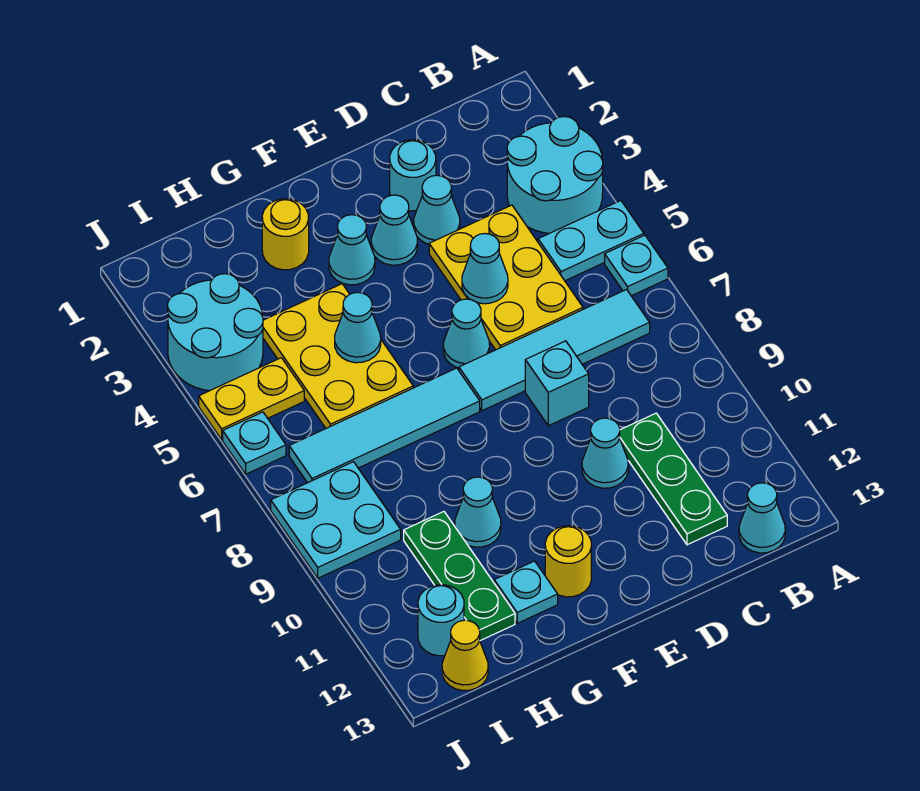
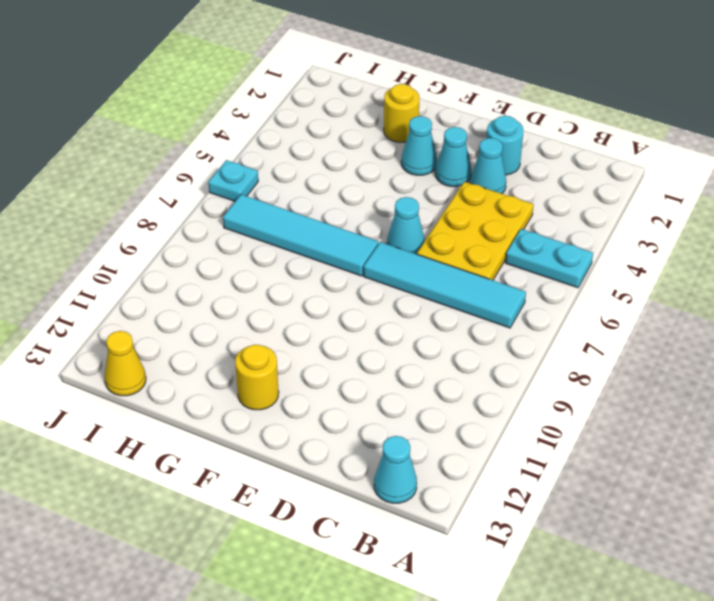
none -> cyan 2x2 round brick [507,116,603,233]
none -> cyan 1x1 plate [605,235,668,296]
none -> green 1x3 plate [620,413,727,545]

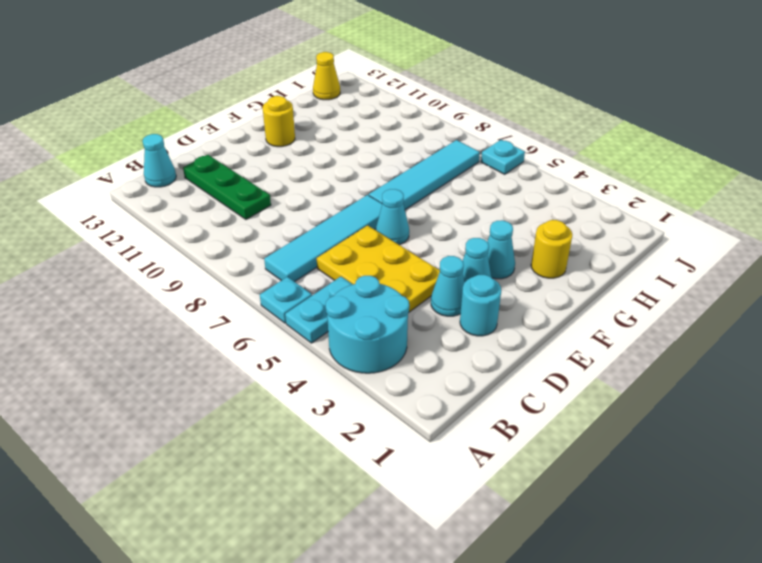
none -> cyan 1x1 brick [525,341,589,426]
none -> cyan 1x1 cone [582,418,628,488]
none -> yellow 2x3 plate [263,284,413,428]

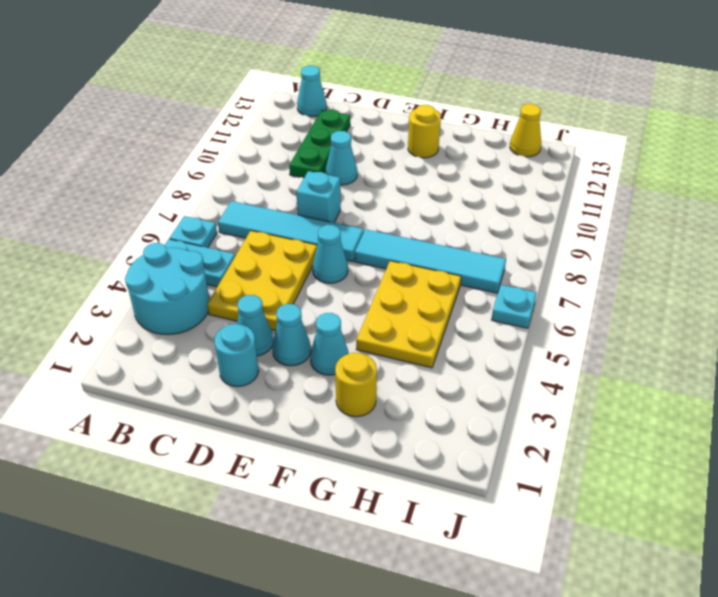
none -> cyan 1x1 cone [455,477,501,547]
none -> cyan 1x1 plate [494,561,558,623]
none -> green 1x3 plate [404,512,515,641]

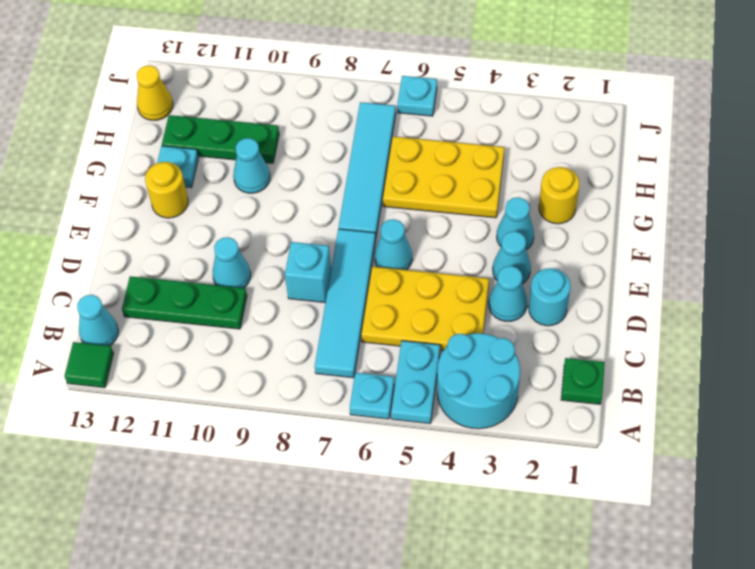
green 1x1 tile [65,342,113,388] -> none
green 1x1 plate [561,358,605,404] -> none
none -> cyan 2x2 round brick [168,274,263,391]
none -> yellow 1x2 plate [199,358,304,439]
none -> cyan 2x2 plate [271,462,401,578]

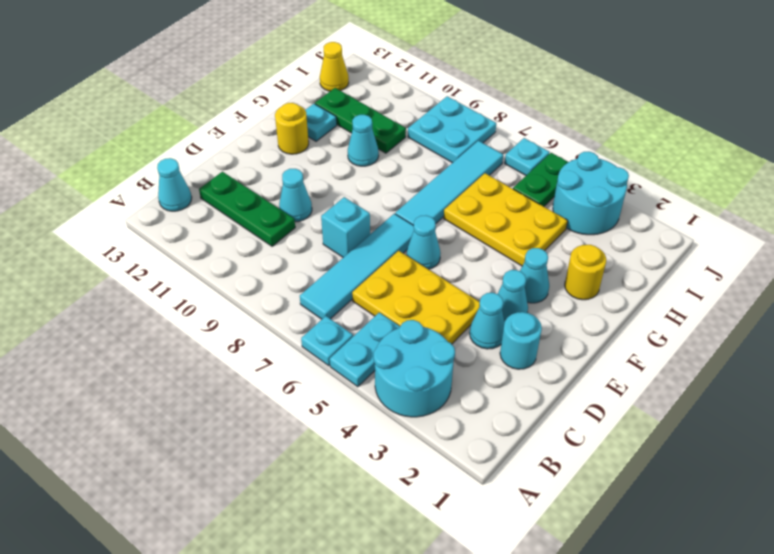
green 1x2 plate [513,153,568,206] -> yellow 1x2 plate [199,358,304,439]
none -> cyan 1x1 round brick [418,585,464,656]
none -> cyan 1x1 cone [462,234,508,304]
none -> cyan 1x1 cone [335,292,381,363]

